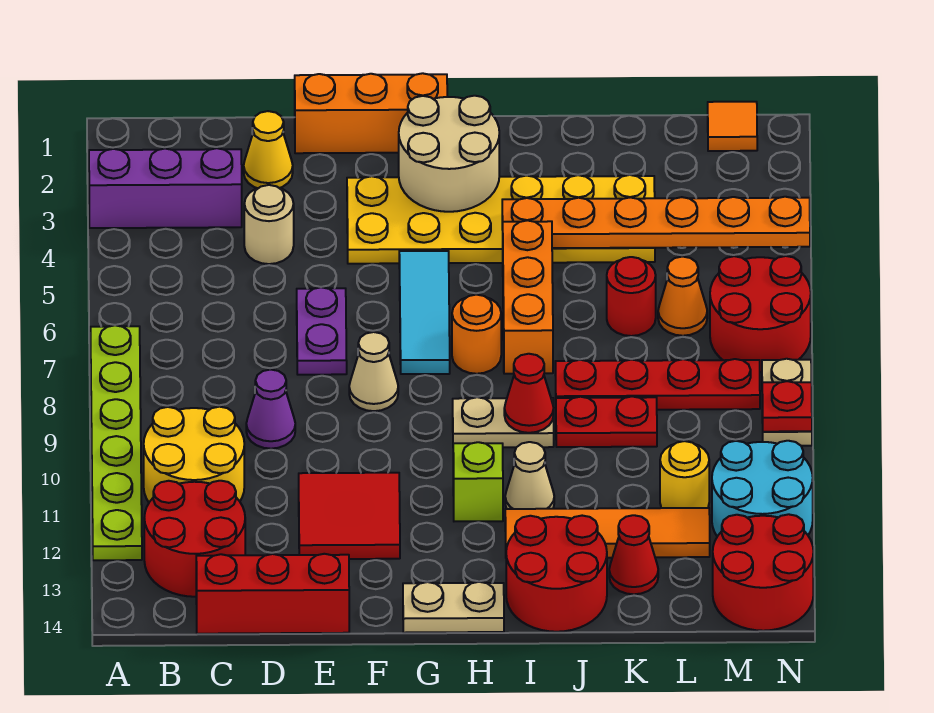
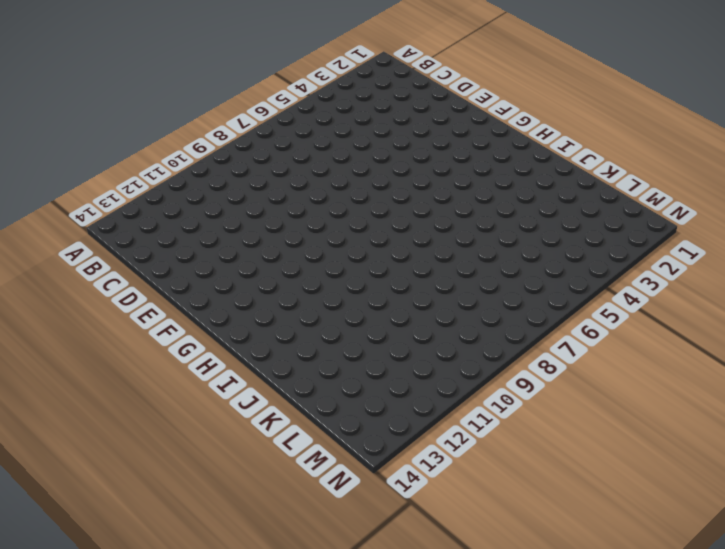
none -> purple 1x3 brick [89,148,242,228]
none -> lime 1x6 plate [90,325,142,560]
none -> yellow 2x2 round brick [144,407,244,502]
none -> red 2x2 round brick [144,481,245,597]

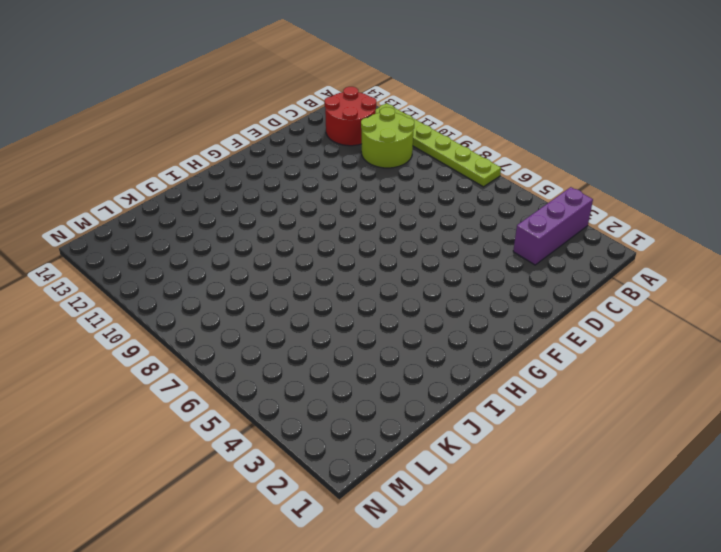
lime 2x2 round brick [361,107,414,168] -> yellow 2x2 round brick [144,407,244,502]
none -> red 1x3 brick [196,554,349,634]
none -> yellow 1x1 cone [244,111,293,188]
none -> tan 1x1 round brick [244,185,294,264]
none -> purple 1x1 cone [246,370,295,449]

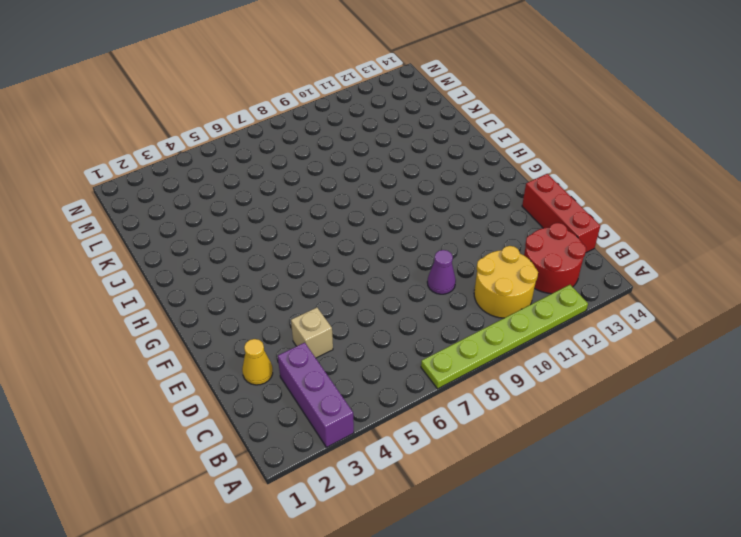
tan 1x1 brick [291,308,333,358] -> tan 1x1 round brick [244,185,294,264]
none -> orange 1x3 brick [295,73,447,153]
none -> purple 1x2 plate [297,287,347,375]
none -> red 2x2 tile [299,473,400,559]
none -> yellow 2x6 plate [347,175,655,264]

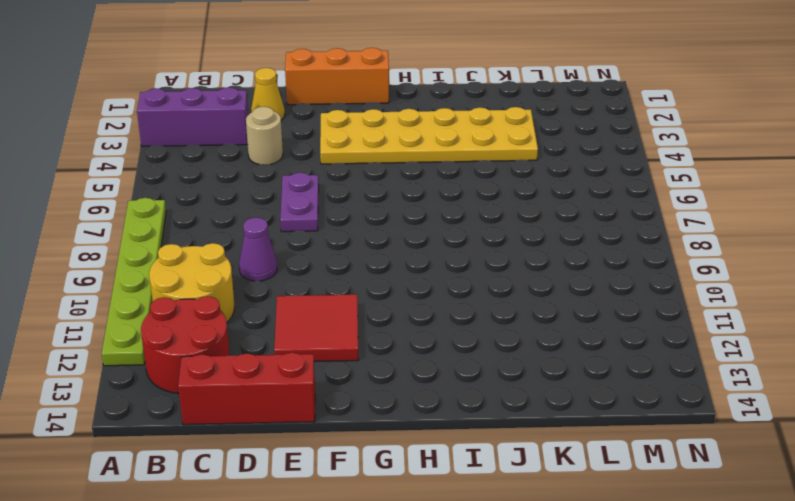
none -> tan 1x1 cone [349,332,398,411]
none -> cyan 1x3 tile [399,251,450,374]
none -> tan 1x2 plate [403,582,504,633]
none -> orange 1x1 round brick [452,295,501,374]

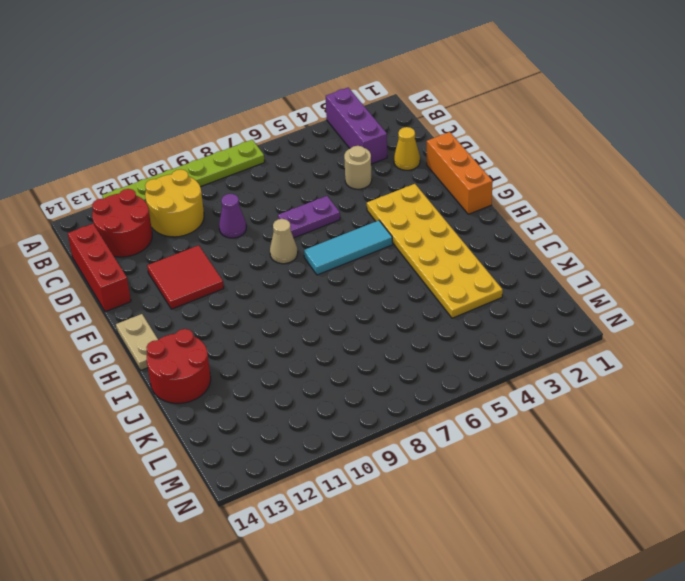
none -> orange 1x1 round brick [452,295,501,374]
none -> tan 1x2 plate [453,397,554,447]
none -> lime 1x1 brick [453,442,503,521]
none -> orange 1x3 brick [503,220,553,374]

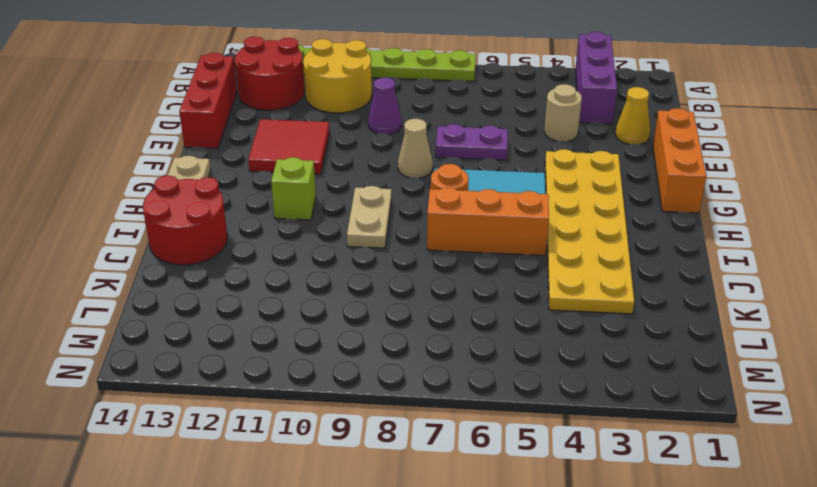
none -> tan 1x1 cone [505,442,554,509]
none -> orange 1x4 tile [505,508,710,558]
none -> red 1x4 plate [555,359,760,410]
none -> red 1x2 plate [556,396,657,447]

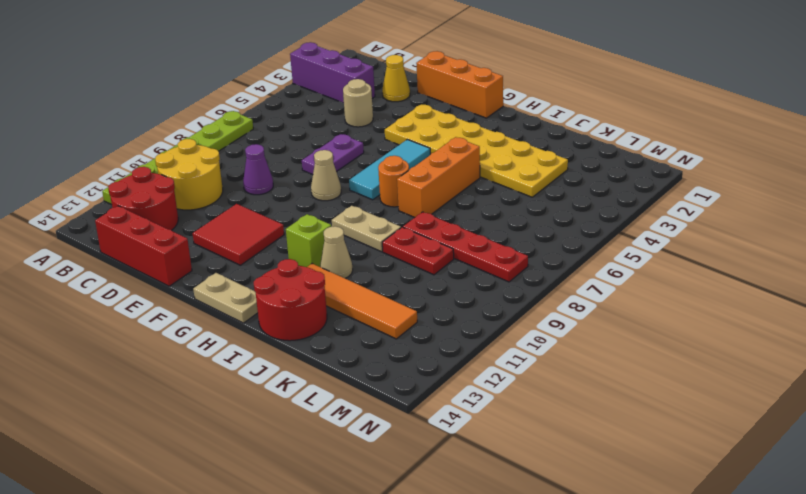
none -> red 1x1 round brick [607,257,656,336]
none -> red 1x1 cone [609,515,658,594]
none -> orange 1x1 cone [658,257,707,336]
none -> yellow 1x1 round brick [660,441,709,508]

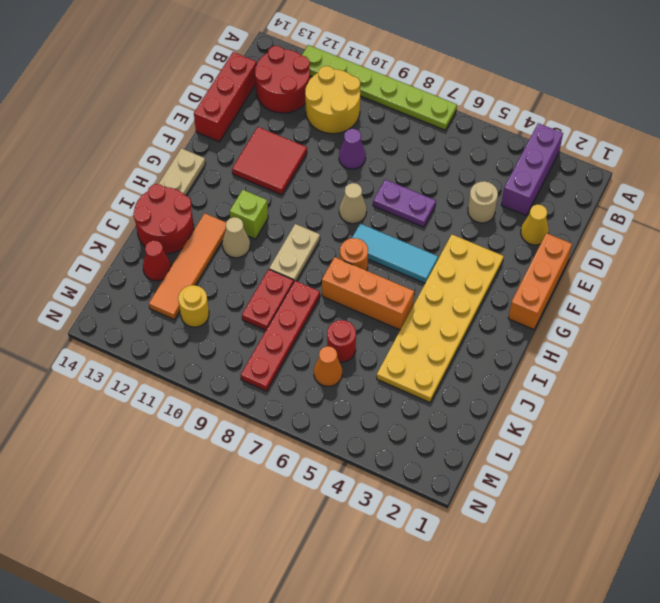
none -> orange 1x1 tile [708,102,757,151]
none -> red 2x2 round brick [710,256,811,372]
none -> cyan 2x2 round brick [712,441,813,536]
none -> red 2x2 round brick [713,514,813,631]

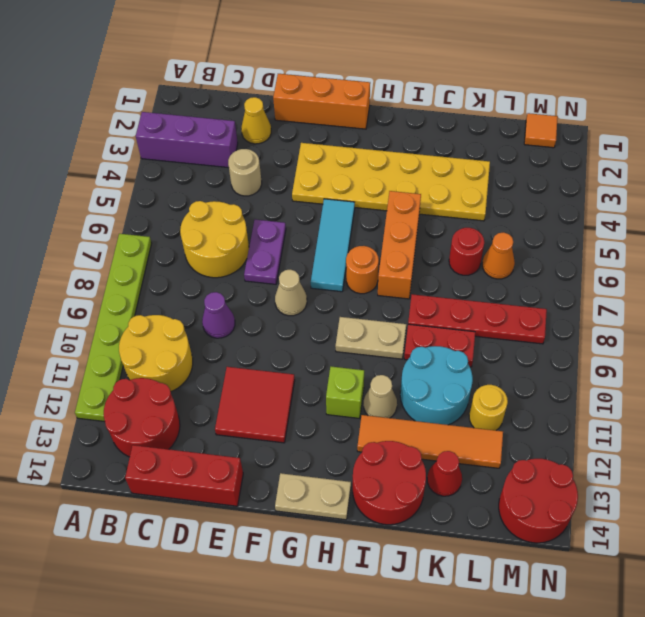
yellow 2x2 round brick [180,201,249,278] -> none
cyan 2x2 round brick [400,346,473,425] -> cyan 2x2 round brick moved to [712,441,813,536]
none -> red 2x2 round brick [710,256,811,372]
none -> tan 1x2 plate [762,359,812,446]
none -> tan 2x2 round brick [399,96,499,212]
none -> orange 1x6 plate [502,197,810,248]

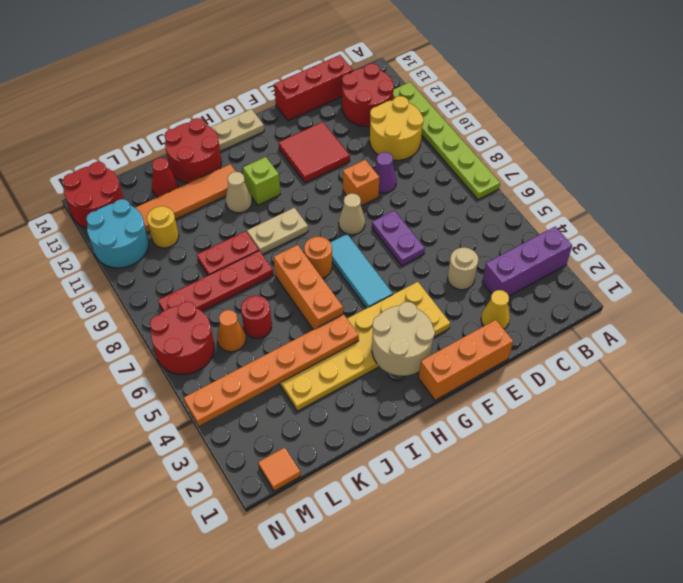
orange 1x1 brick [343,160,379,206] -> none
none -> tan 1x2 plate [762,359,812,446]
none -> red 1x1 cone [504,354,554,433]
none -> red 1x1 plate [762,381,812,432]

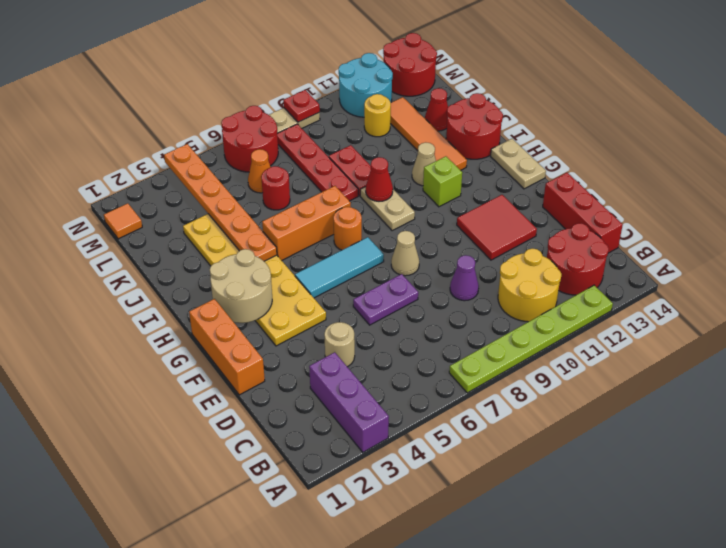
none -> yellow 1x1 cone [244,111,293,188]

